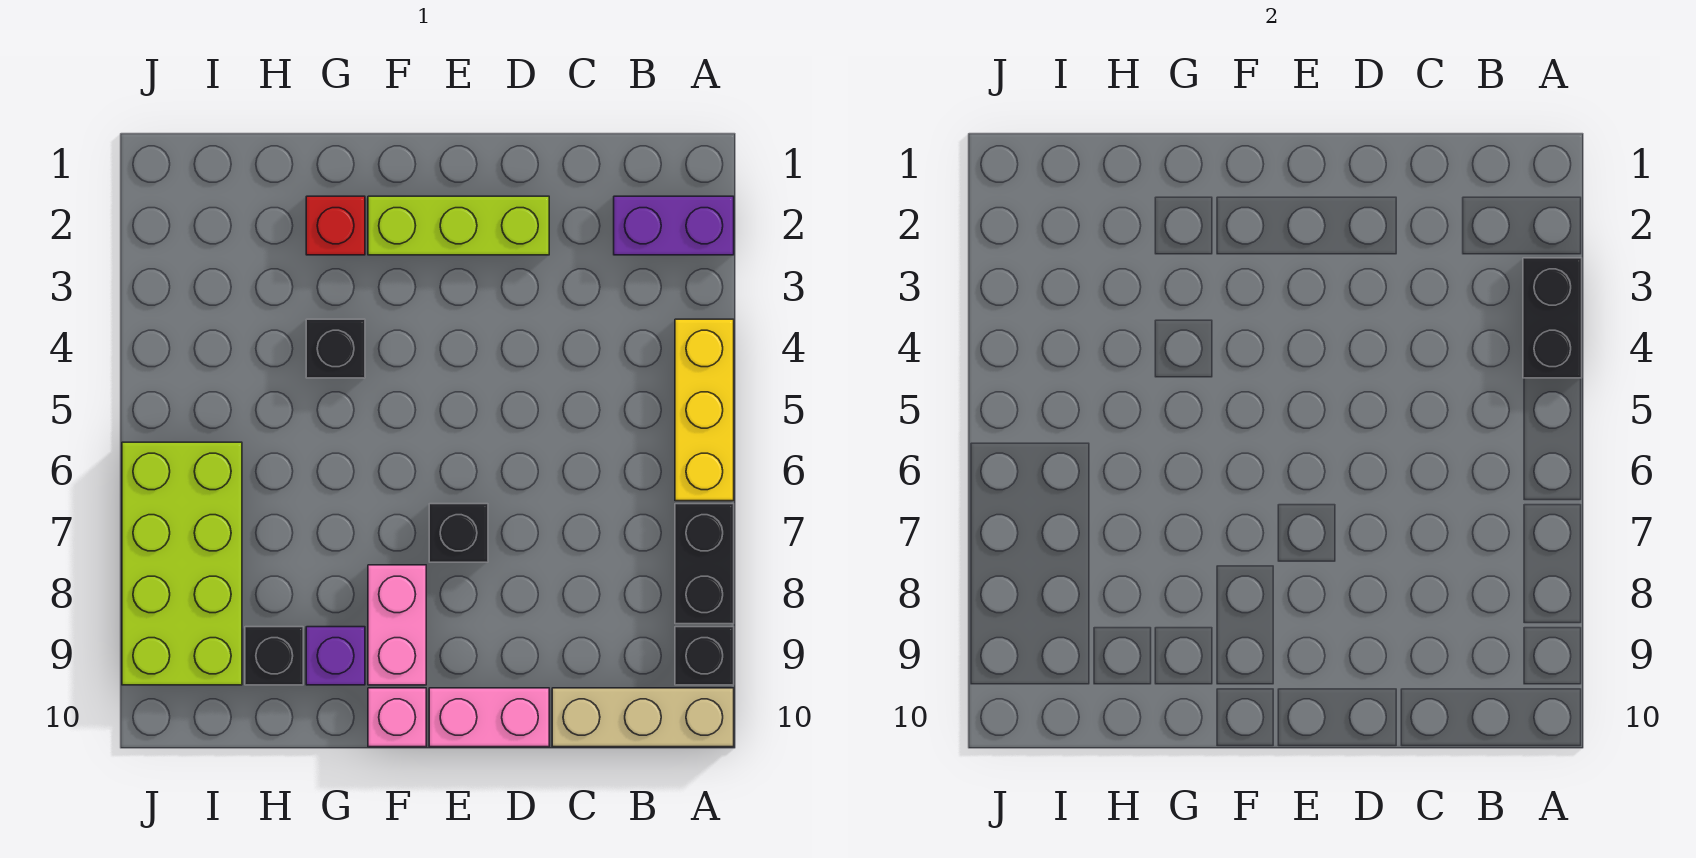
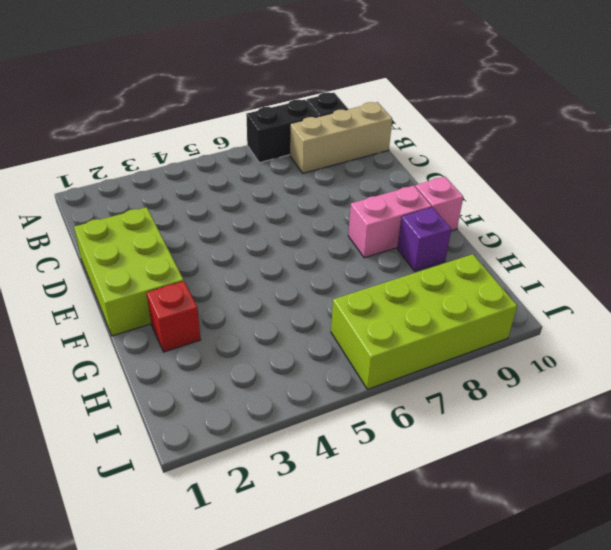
tan 1x3 brick [290,102,392,173] -> tan 1x3 brick turned to [552,688,734,747]
lime 2x3 brick [74,207,184,336] -> lime 1x3 brick [368,196,549,255]
none -> purple 1x2 brick [614,196,734,255]
none -> yellow 1x3 brick [675,319,734,501]
none -> pink 1x2 brick [429,688,549,747]

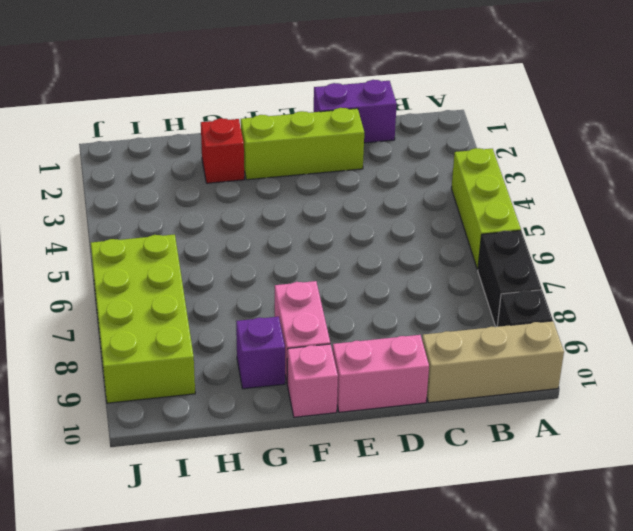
lime 1x3 brick [451,148,521,270] -> yellow 1x3 brick [675,319,734,501]
purple 1x2 brick [314,80,397,143] -> purple 1x2 brick moved to [614,196,734,255]
none -> black 1x1 brick [429,504,488,562]
none -> black 1x1 brick [306,319,365,378]
none -> black 1x1 brick [245,627,303,685]

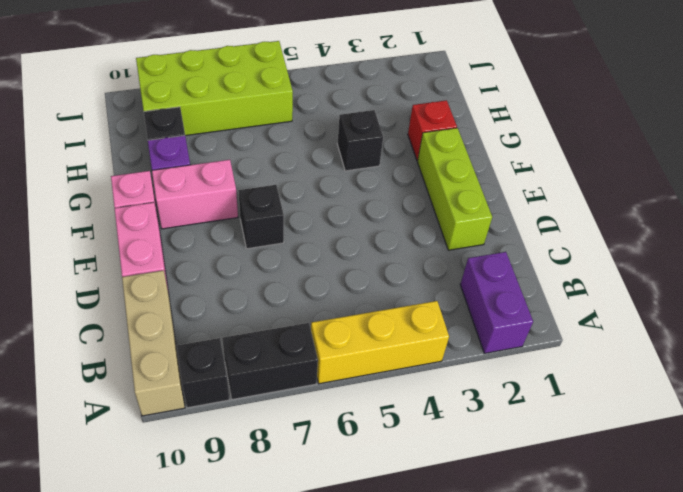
none -> black 1x2 brick [1523,258,1582,378]

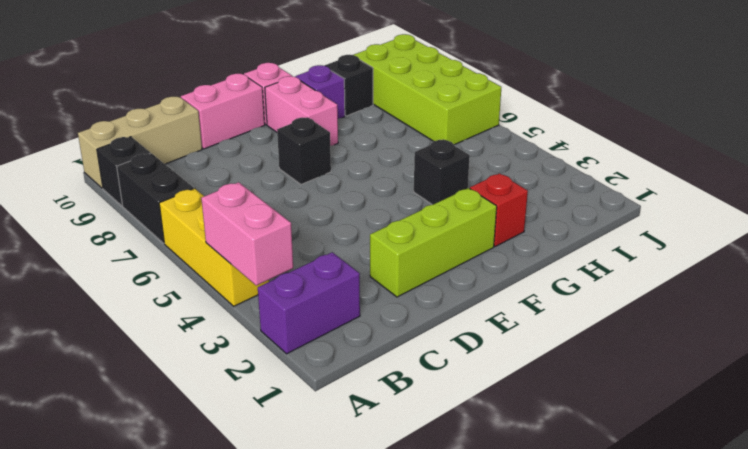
pink 1x2 brick [201,182,293,285] -> black 1x2 brick [1523,258,1582,378]

